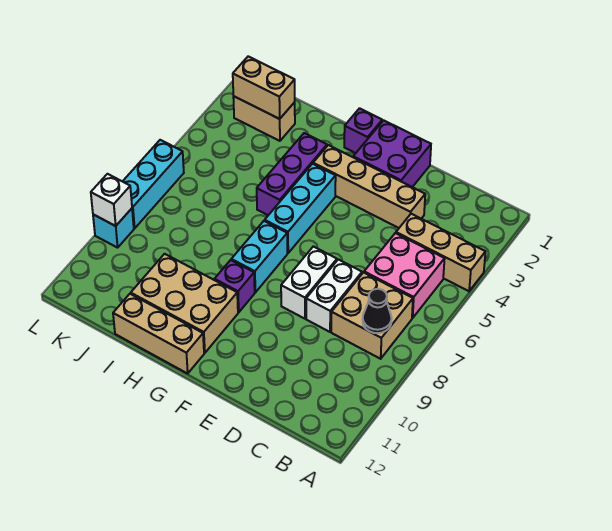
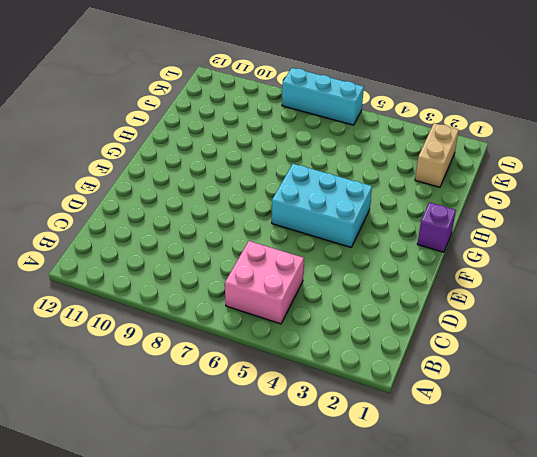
cyan 2x3 brick [272,164,372,247] -> cyan 1x3 brick [265,164,336,253]
none -> tan 1x3 brick [396,214,485,291]
none -> tan 2x2 brick [331,273,413,359]
none -> tan 1x4 brick [313,145,425,228]

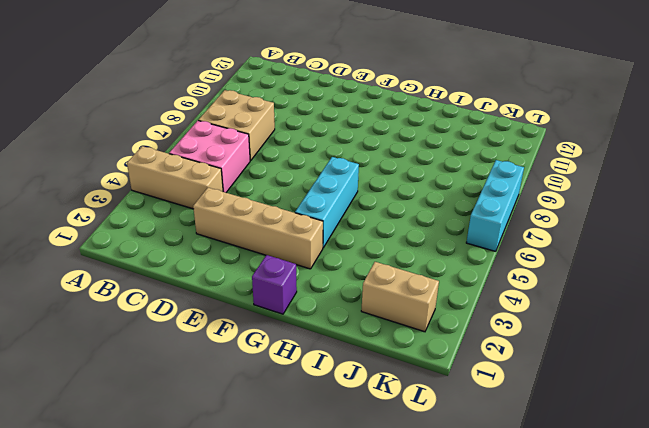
none -> white 1x2 brick [306,259,362,332]
none -> purple 2x2 brick [353,120,431,187]
none -> white 1x2 brick [281,246,337,319]

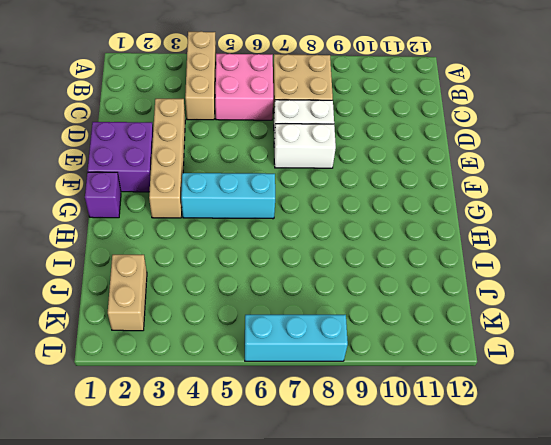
none -> cyan 1x2 brick [231,221,287,292]
none -> purple 1x1 brick [215,260,255,312]
none -> tan 2x3 brick [131,254,238,353]

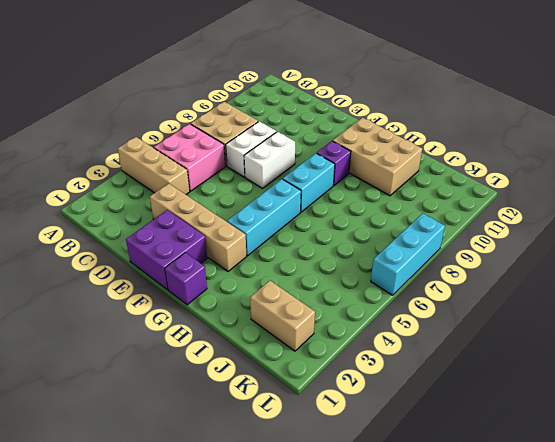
none -> tan 1x3 brick [113,294,204,373]
none -> purple 1x3 brick [257,133,327,215]
none -> cyan 1x1 brick [93,208,134,248]

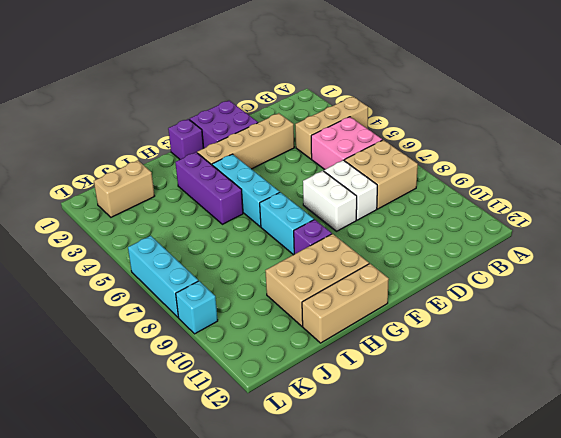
none -> black 1x1 cone [363,289,392,333]
none -> tan 1x2 brick [233,56,295,119]
none -> white 1x1 brick [91,174,132,226]

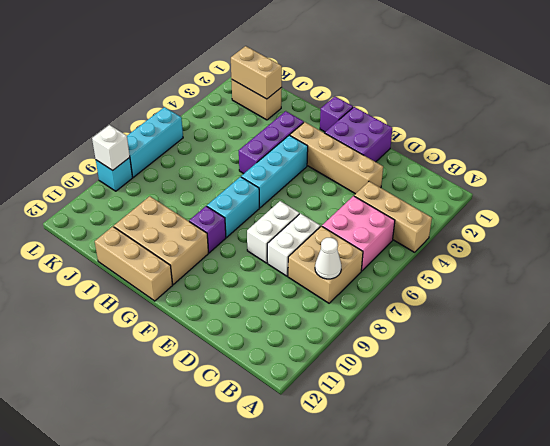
white 1x1 cone [315,238,341,279] -> black 1x1 cone [363,289,392,333]

